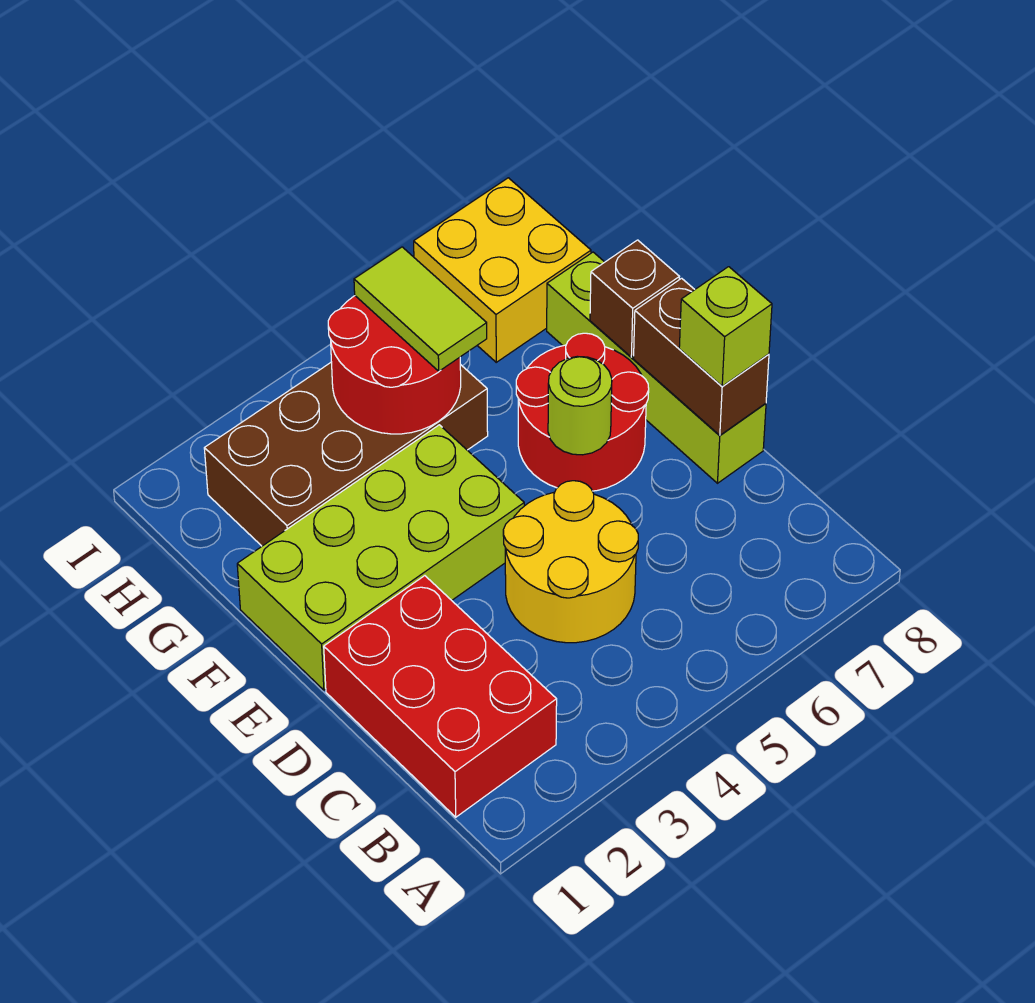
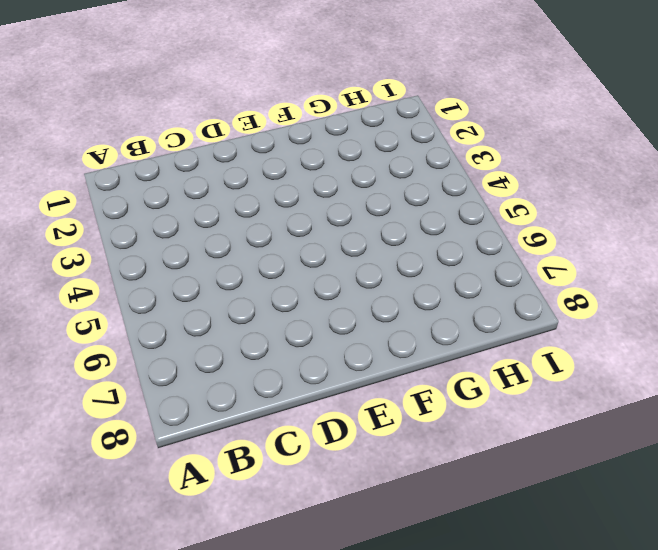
none -> red 2x3 brick [324,576,557,817]
none -> yellow 2x2 round brick [503,481,638,643]
none -> lime 1x4 brick [547,252,766,483]

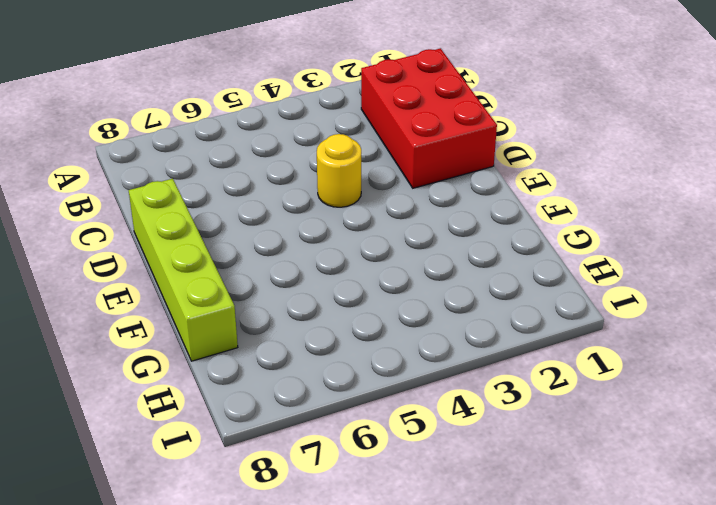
yellow 1x1 round brick [317,134,361,207] -> yellow 2x2 round brick [503,481,638,643]
none -> lime 2x4 brick [237,425,524,690]
none -> red 2x2 round brick [516,333,649,491]
none -> brown 2x4 brick [204,362,488,546]

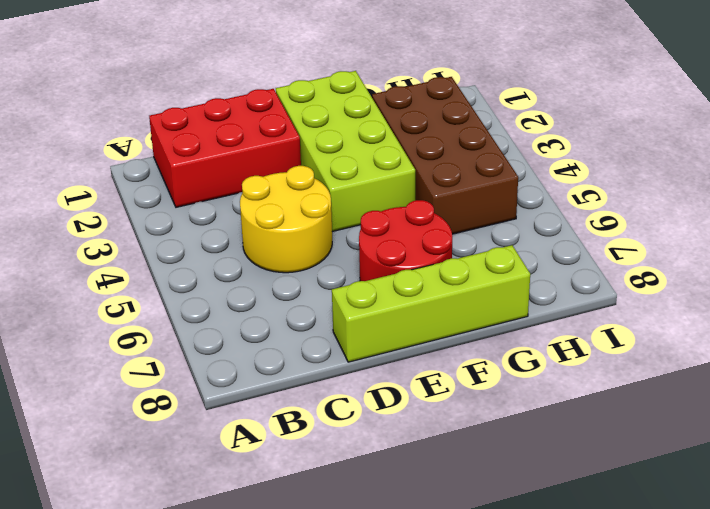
none -> yellow 2x2 brick [414,178,591,362]
none -> brown 1x2 brick [634,278,769,435]
none -> lime 1x1 round brick [548,356,612,455]

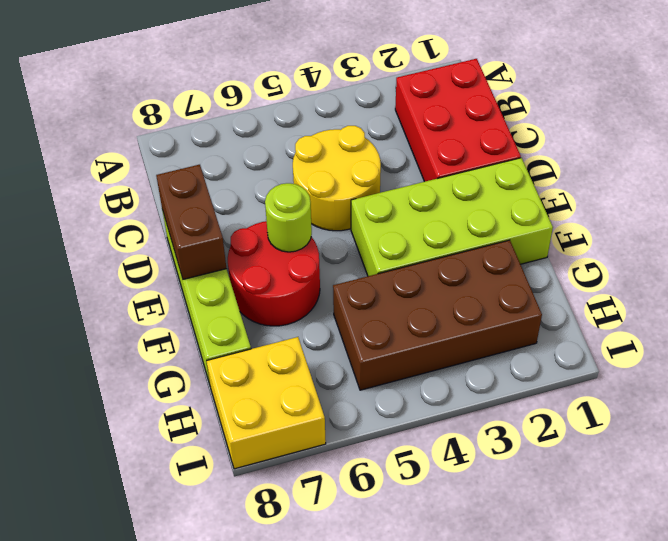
none -> brown 1x1 brick [590,240,679,357]
none -> red 2x2 round brick [328,296,461,434]
none -> lime 1x1 brick [679,267,772,386]

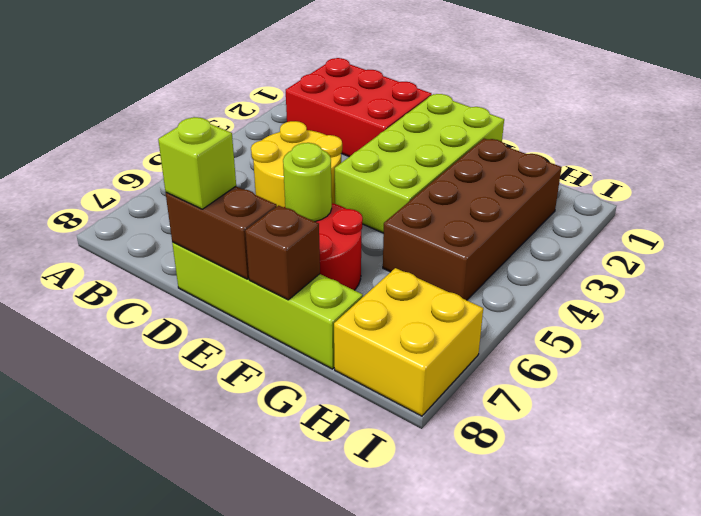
none -> red 2x2 round brick [328,296,461,434]
none -> lime 1x2 tile [354,247,487,371]

